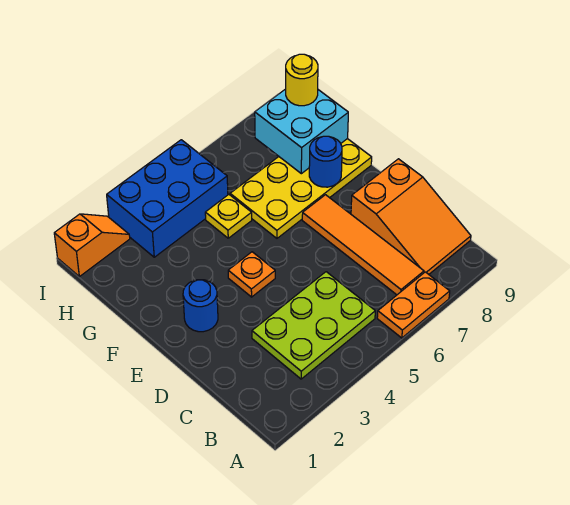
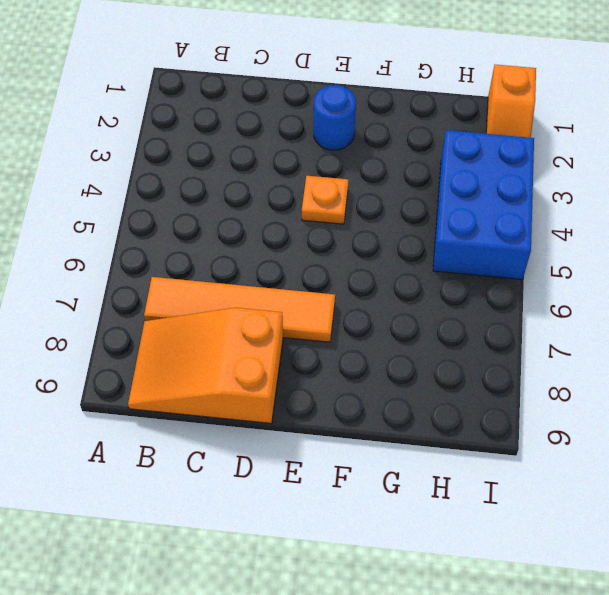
none -> orange 1x2 plate [377,272,450,338]
none -> lime 2x3 plate [252,272,375,379]
none -> yellow 2x4 plate [230,139,372,238]

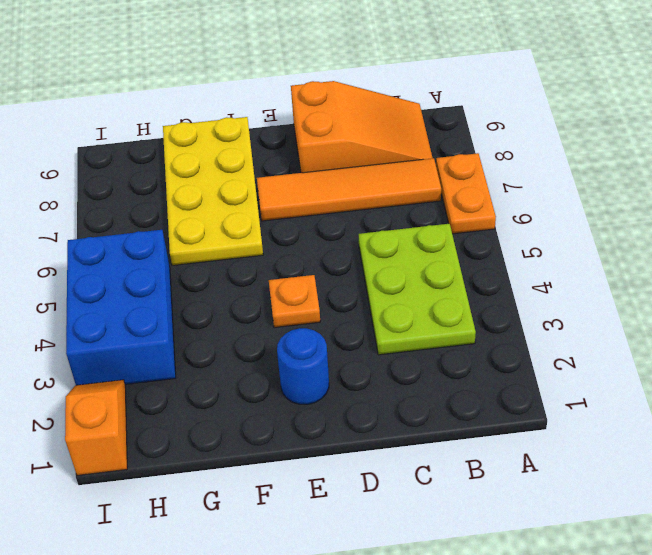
none -> yellow 1x1 plate [205,195,252,238]
none -> blue 1x1 round brick [309,136,342,187]
none -> cyan 2x2 brick [255,89,348,174]

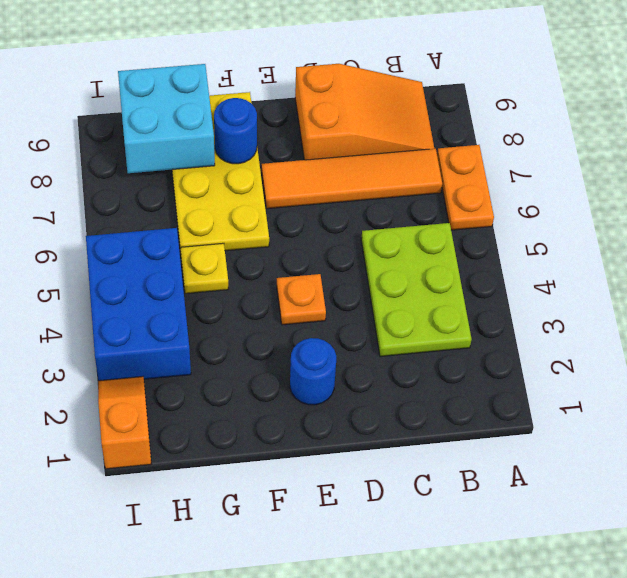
none -> yellow 1x1 round brick [286,54,318,106]

